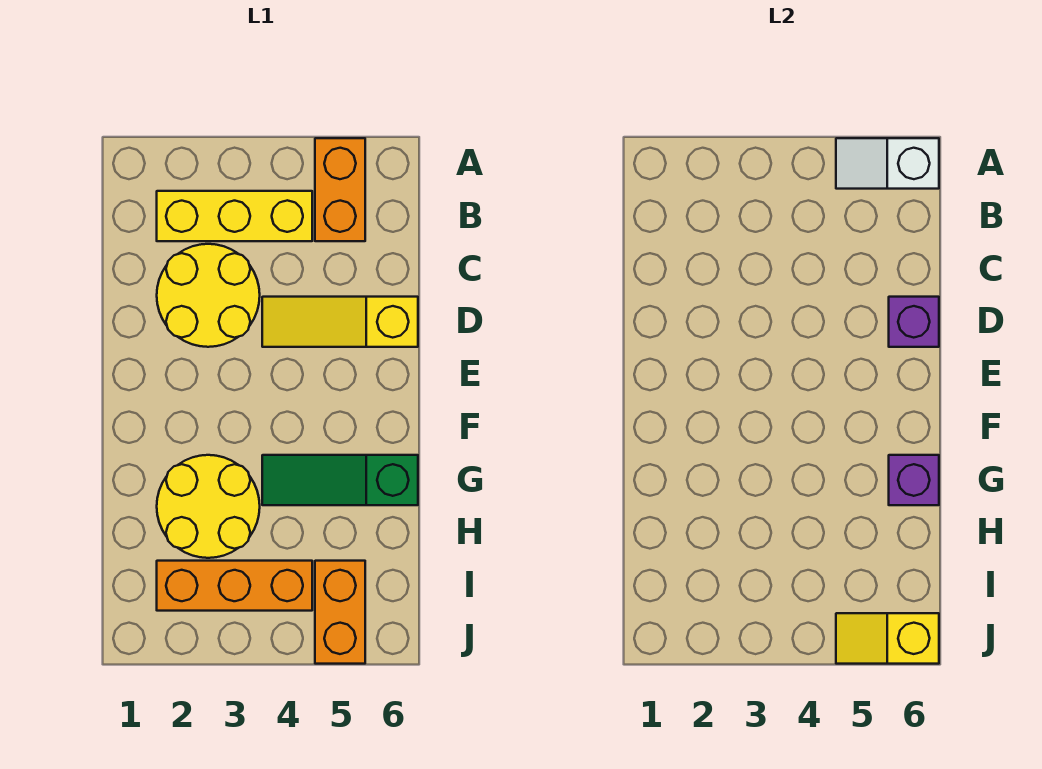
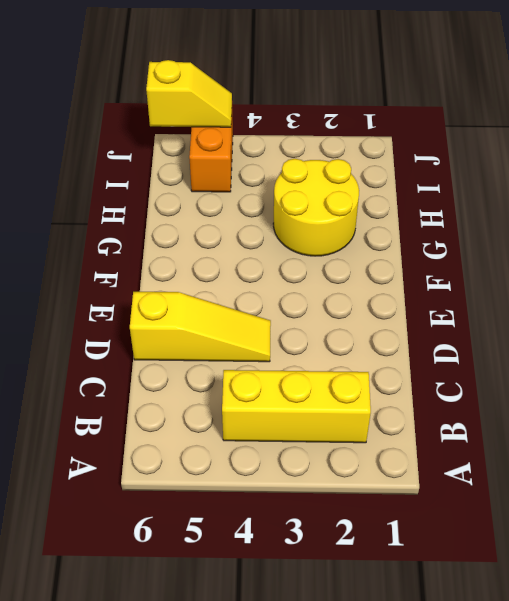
none -> orange 1x2 brick [315,138,365,241]
none -> yellow 2x2 round brick [157,244,260,347]
none -> green 1x3 slope [262,455,418,505]

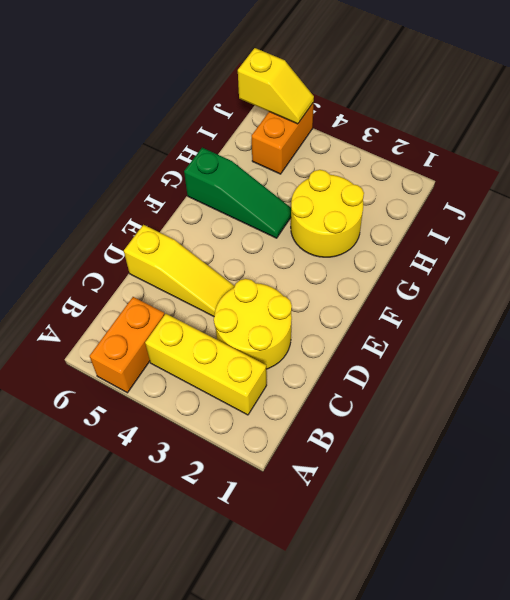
none -> orange 1x3 brick [157,561,312,611]
none -> white 1x2 slope [836,138,939,189]
none -> purple 1x1 brick [889,297,939,347]

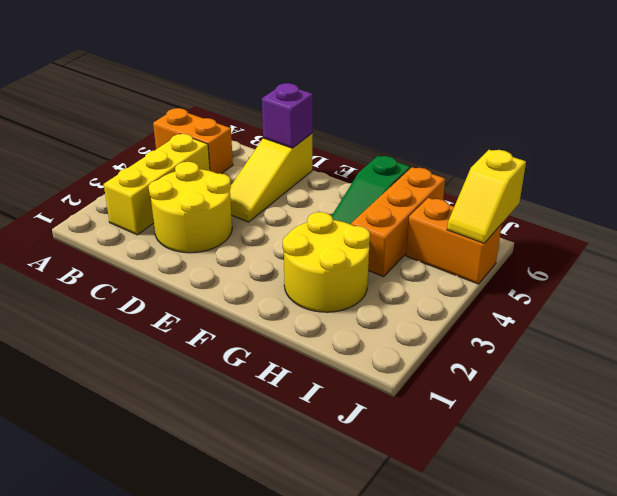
orange 1x3 brick [351,167,445,277] -> orange 1x3 brick moved to [157,561,312,611]
none -> white 1x2 slope [836,138,939,189]
none -> purple 1x1 brick [889,455,939,505]

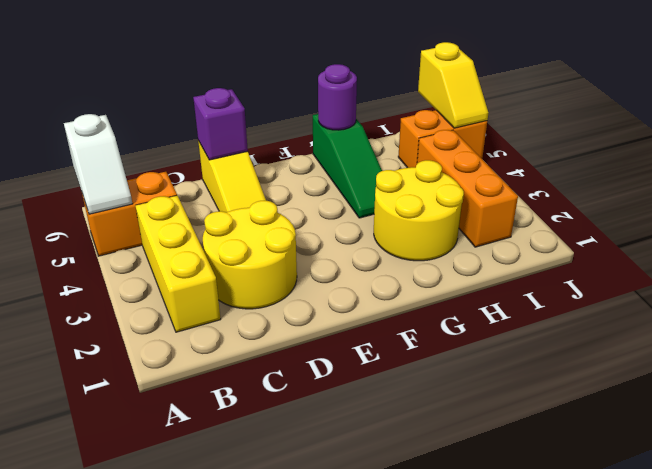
purple 1x1 round brick [318,64,357,130] -> purple 1x1 brick [889,455,939,505]

